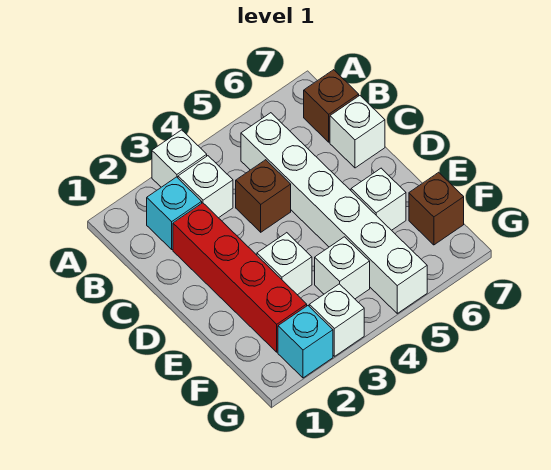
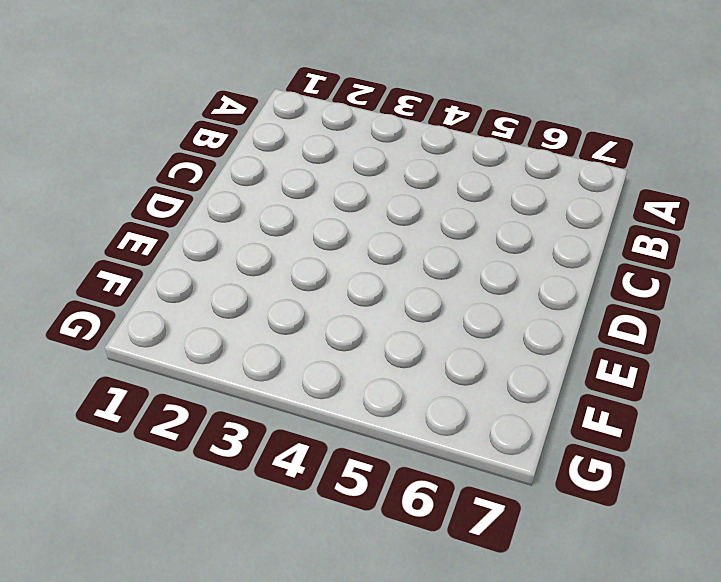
none -> white 1x1 brick [152,130,207,187]
none -> cyan 1x1 brick [147,177,202,249]
none -> white 1x1 brick [178,156,233,218]

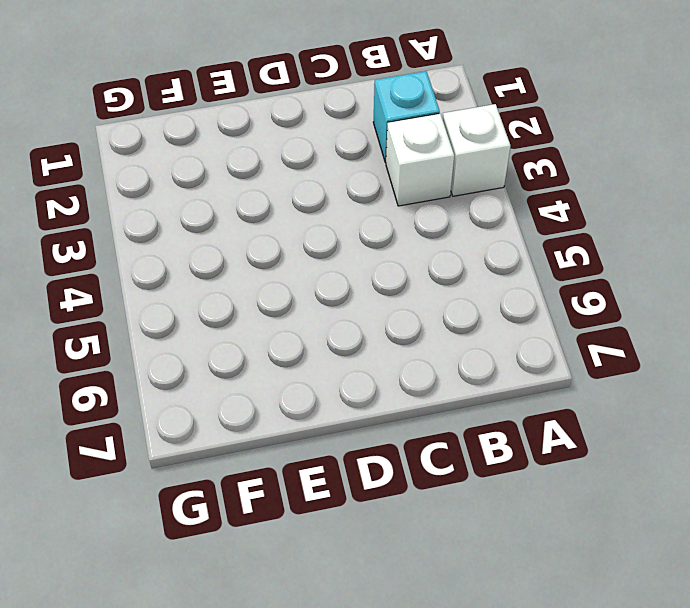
none -> white 1x6 brick [241,113,427,313]
none -> brown 1x1 brick [304,70,359,142]
none -> red 1x4 brick [173,203,307,352]

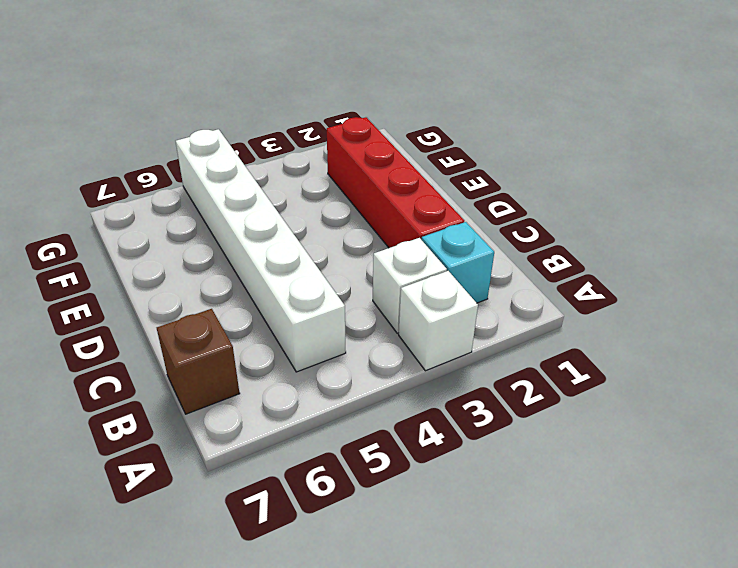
none -> brown 1x1 brick [236,160,291,232]
none -> white 1x1 brick [330,96,385,168]
none -> white 1x1 brick [257,233,312,295]

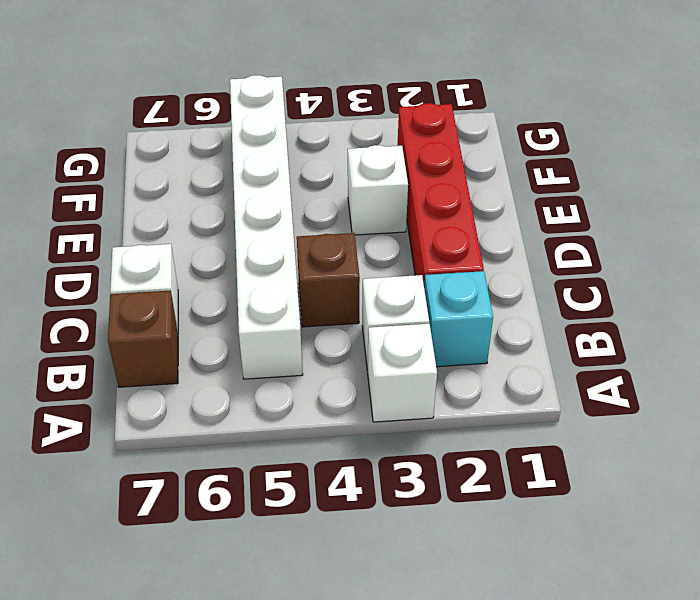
none -> white 1x1 brick [351,168,406,230]
none -> white 1x1 brick [315,237,370,299]
none -> brown 1x1 brick [409,172,464,245]

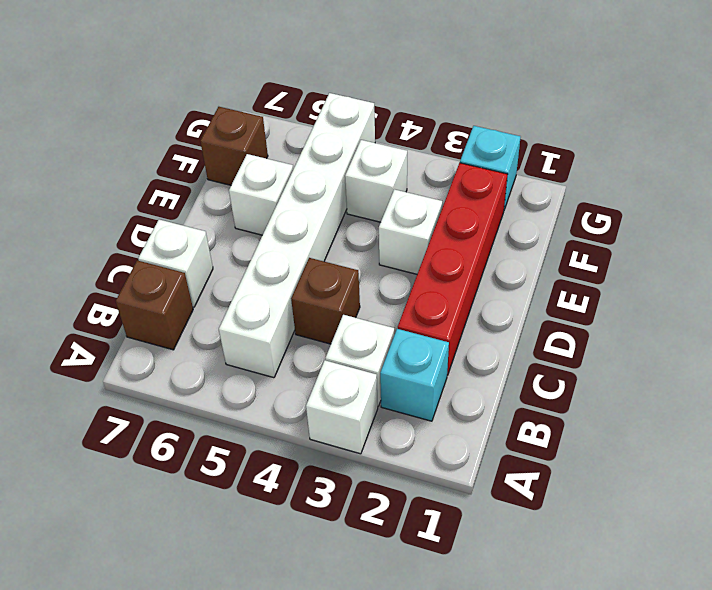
none -> white 1x1 brick [309,284,364,356]

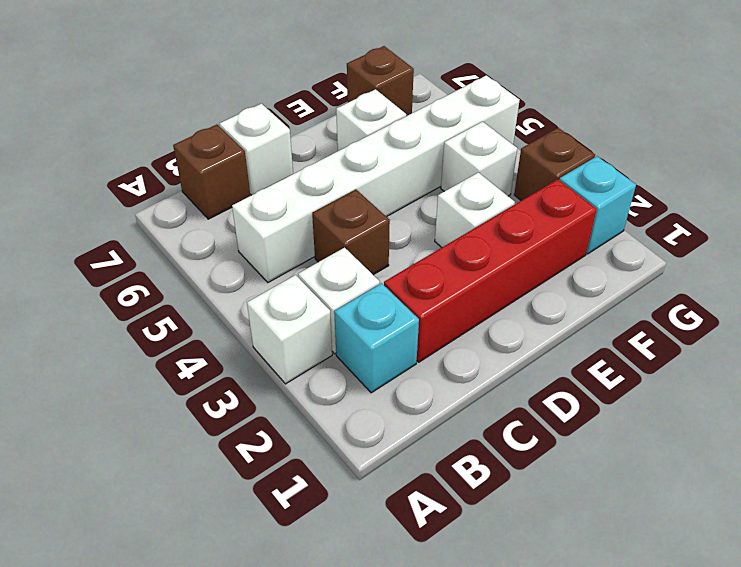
brown 1x1 brick [514,128,595,201] -> white 1x1 brick [309,284,364,356]

